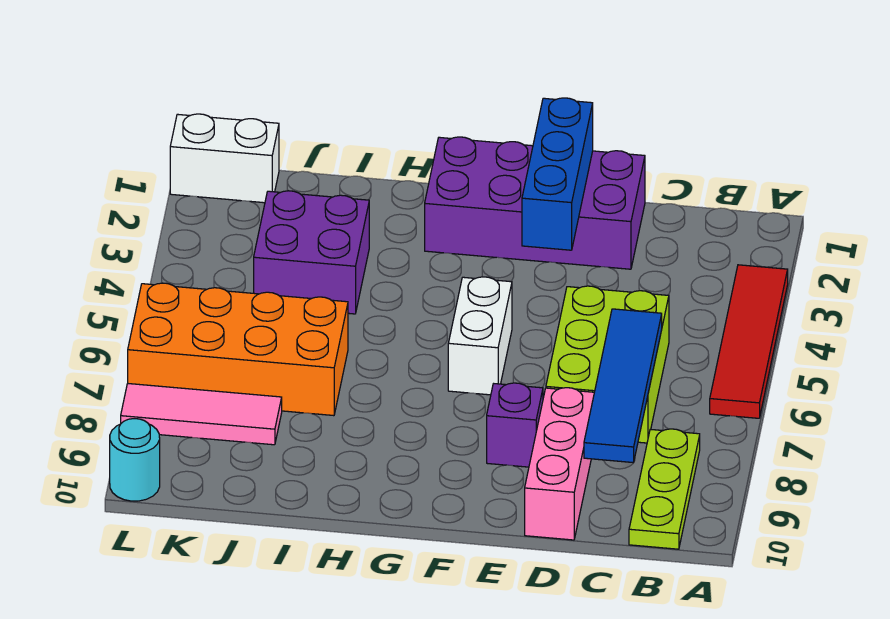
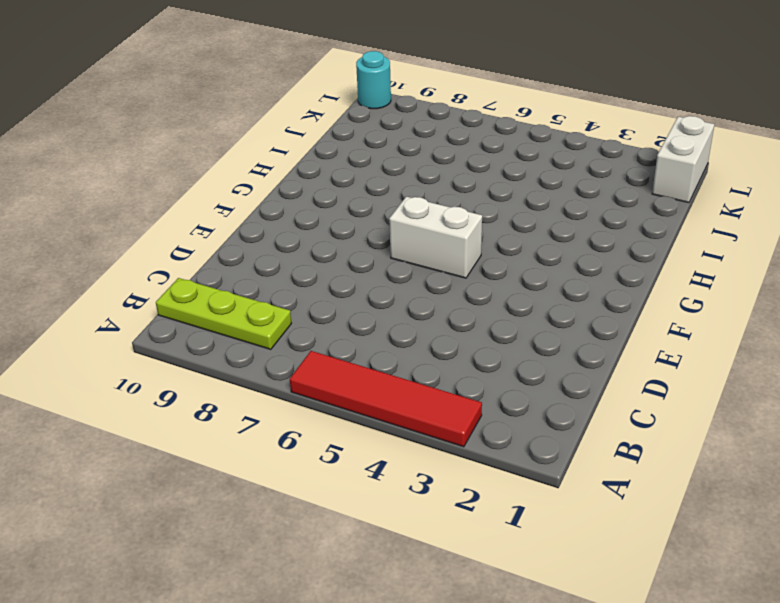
none -> lime 2x3 brick [546,286,669,443]
none -> purple 2x4 brick [425,137,645,269]
none -> pink 1x3 brick [525,388,594,540]

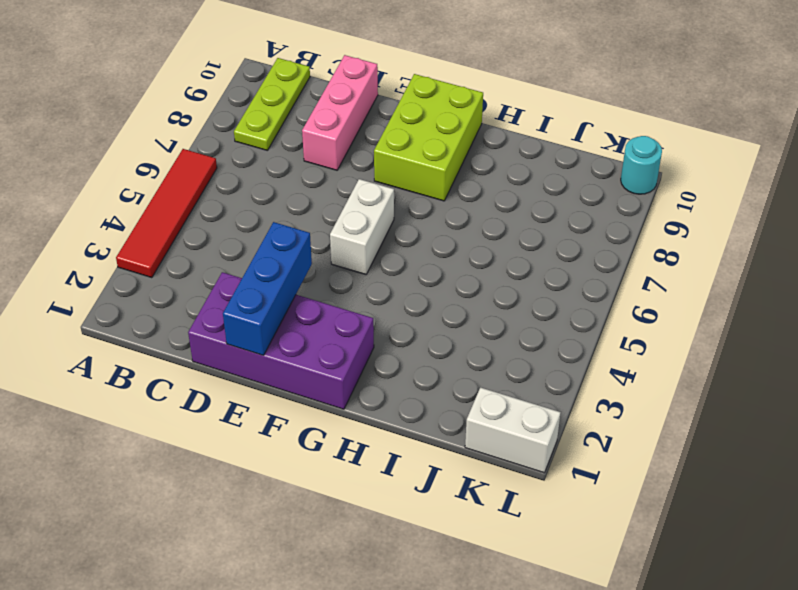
lime 2x3 brick [374,74,483,201] -> lime 2x3 brick moved to [546,286,669,443]
none -> purple 1x1 brick [487,383,543,467]
none -> purple 2x2 brick [254,191,369,314]
none -> orange 2x4 brick [128,283,348,416]

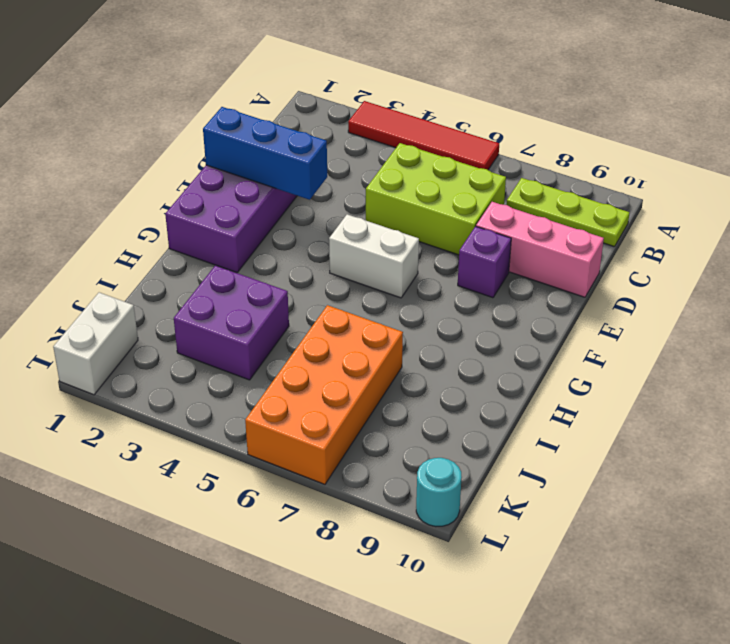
none -> pink 1x3 tile [121,383,282,445]
none -> blue 1x4 tile [584,309,662,463]

